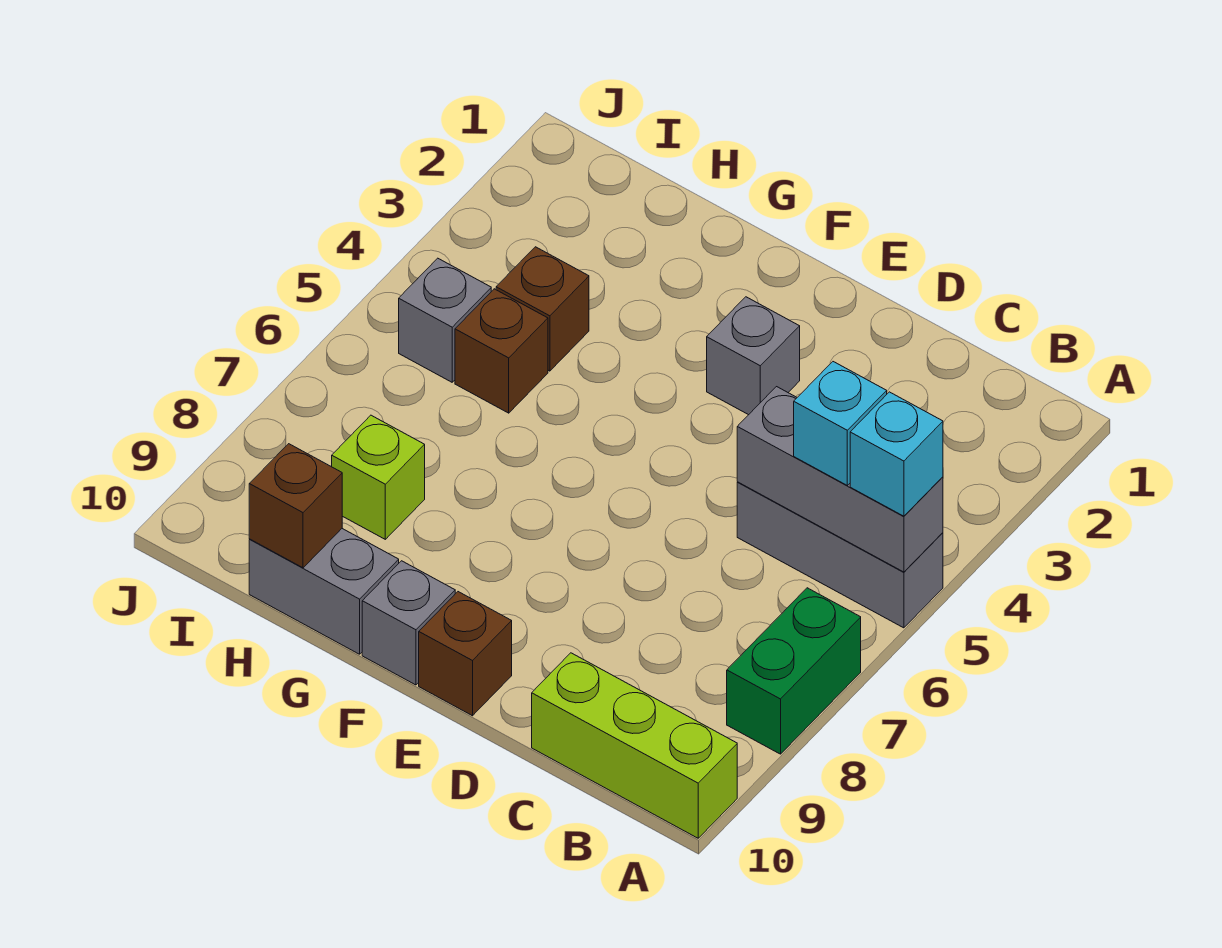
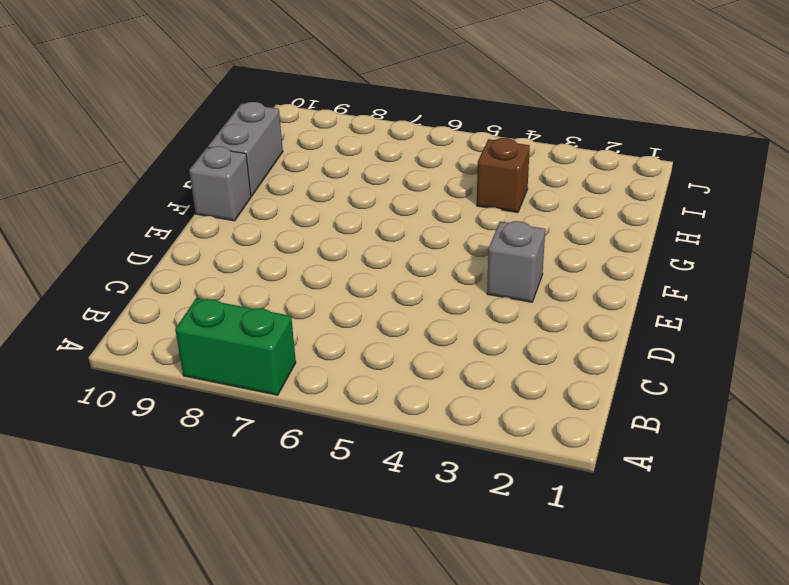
none -> grey 1x3 brick [737,482,943,628]
none -> lime 1x3 brick [532,653,737,838]
none -> brown 1x1 brick [419,592,512,716]

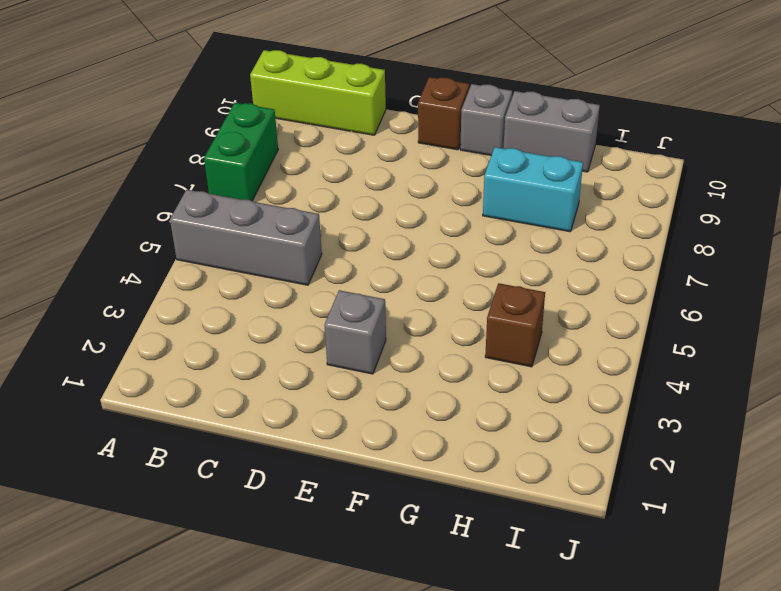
cyan 1x2 brick [483,147,583,232] -> lime 1x1 brick [332,415,425,539]
none -> brown 1x1 brick [455,289,548,413]
none -> grey 1x1 brick [399,258,491,382]
none -> grey 1x3 brick [737,387,943,572]

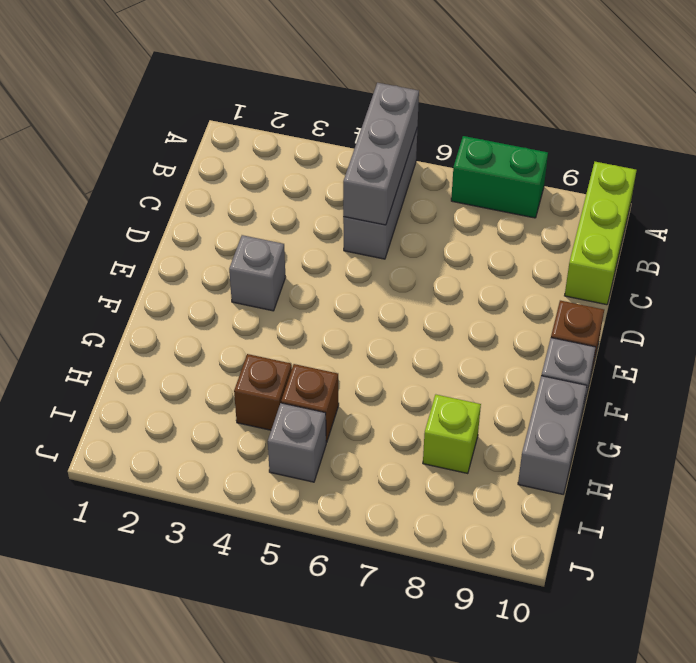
none -> brown 1x1 brick [249,444,342,568]
none -> cyan 1x1 brick [850,392,943,516]
none -> cyan 1x1 brick [794,362,887,485]

